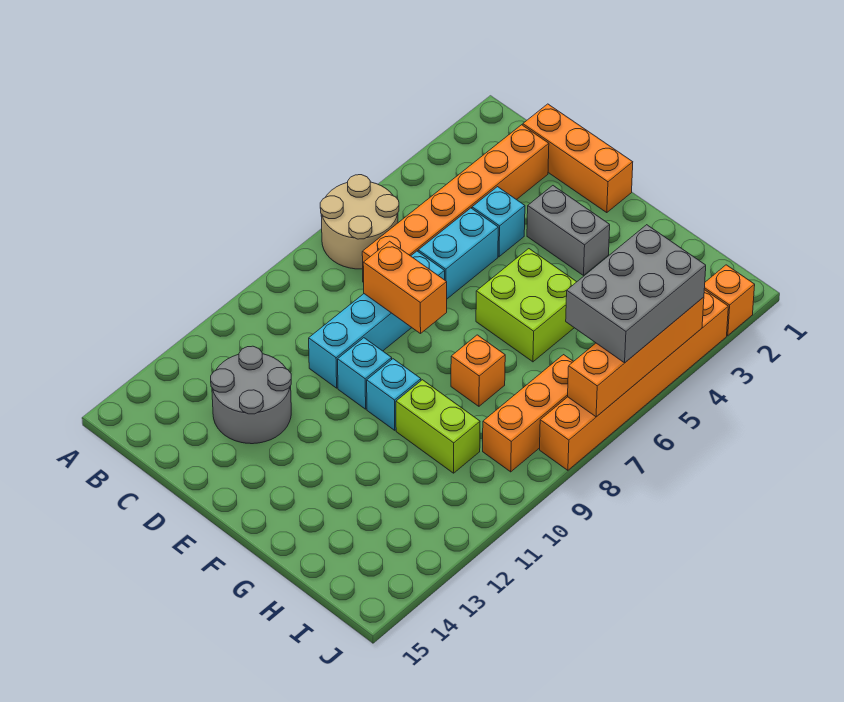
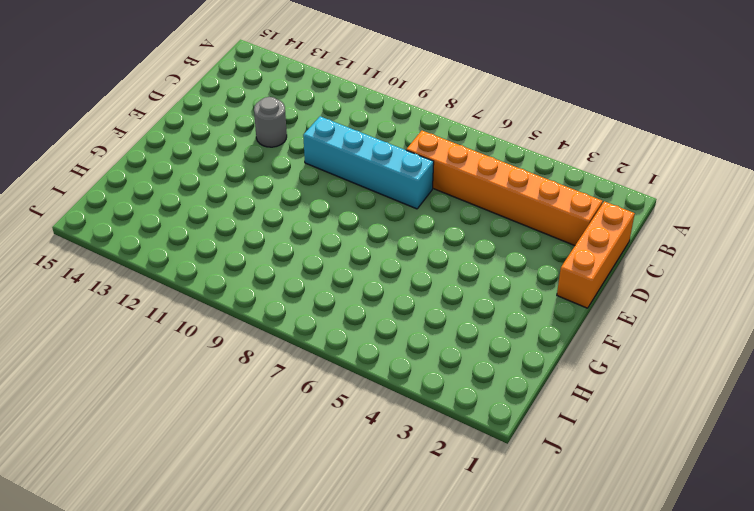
grey 1x1 round brick [254,97,287,147] -> grey 2x2 round brick [211,346,291,444]
none -> tan 2x2 round brick [320,175,399,269]
none -> cyan 1x1 brick [472,187,525,257]
none -> cyan 1x2 brick [418,208,498,299]

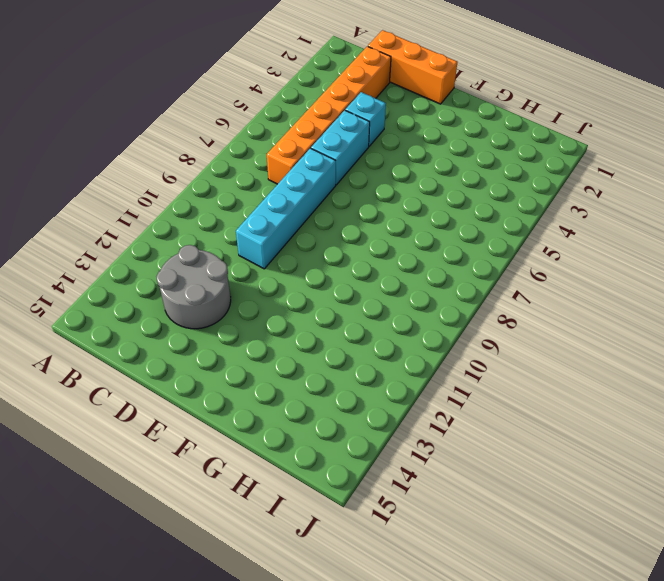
none -> tan 2x2 round brick [320,175,399,269]
none -> grey 1x2 brick [527,186,610,275]
none -> cyan 1x1 brick [338,338,392,409]

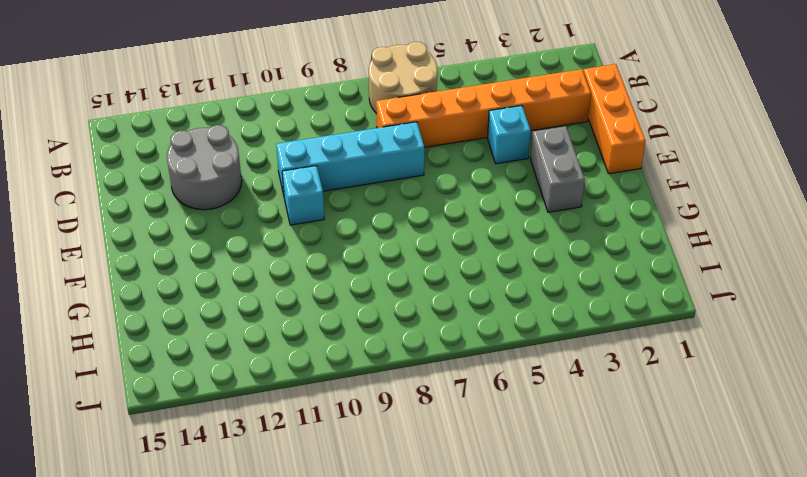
none -> cyan 1x2 brick [418,208,498,299]
none -> lime 2x2 brick [476,249,576,362]
none -> cyan 1x1 brick [367,359,421,430]

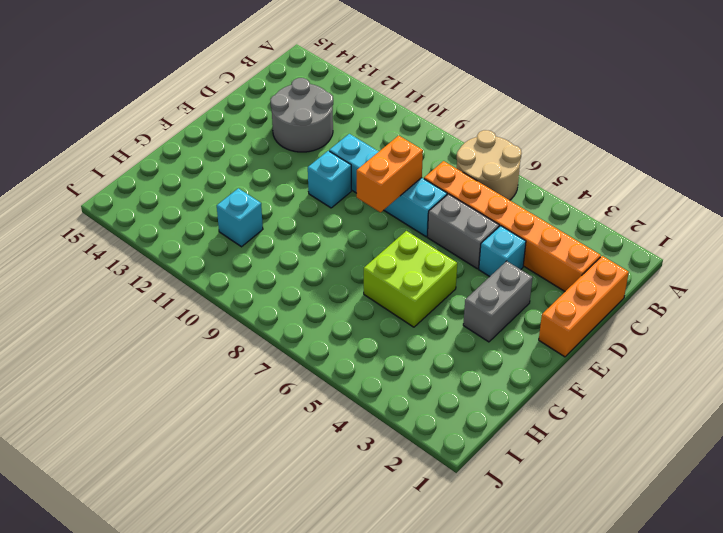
grey 1x2 brick [427,194,499,269] -> cyan 1x2 brick [418,208,498,299]
cyan 1x1 brick [217,188,263,247] -> cyan 1x1 brick moved to [367,359,421,430]
none -> orange 1x1 brick [451,335,505,406]
none -> lime 1x2 brick [396,380,480,473]
none -> orange 1x3 brick [483,355,574,472]

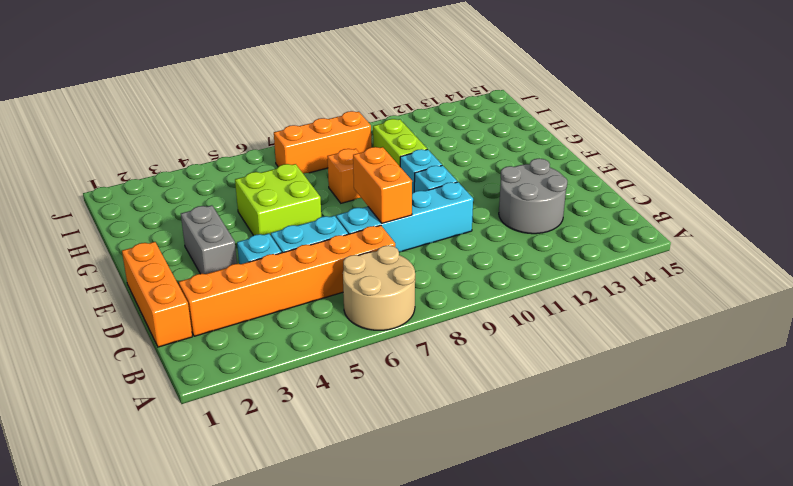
none -> orange 1x1 brick [704,265,755,335]
none -> orange 1x6 brick [540,290,728,470]
none -> orange 1x4 brick [568,297,704,417]

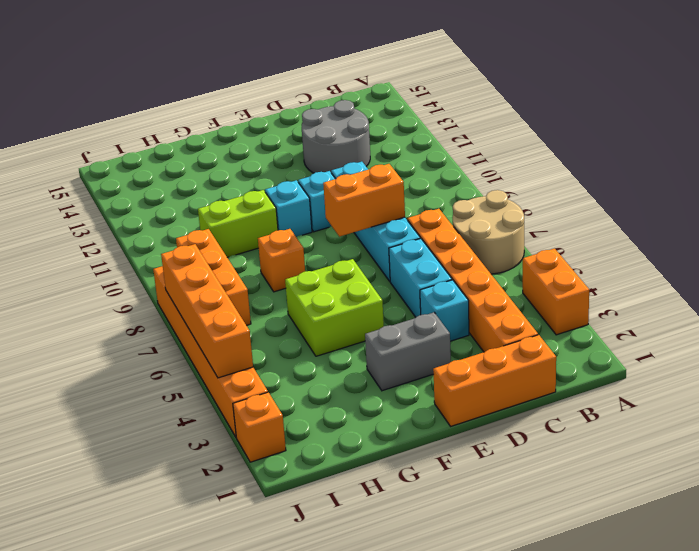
orange 1x2 brick [523,249,589,335] -> none
none -> grey 2x3 brick [566,225,706,363]

